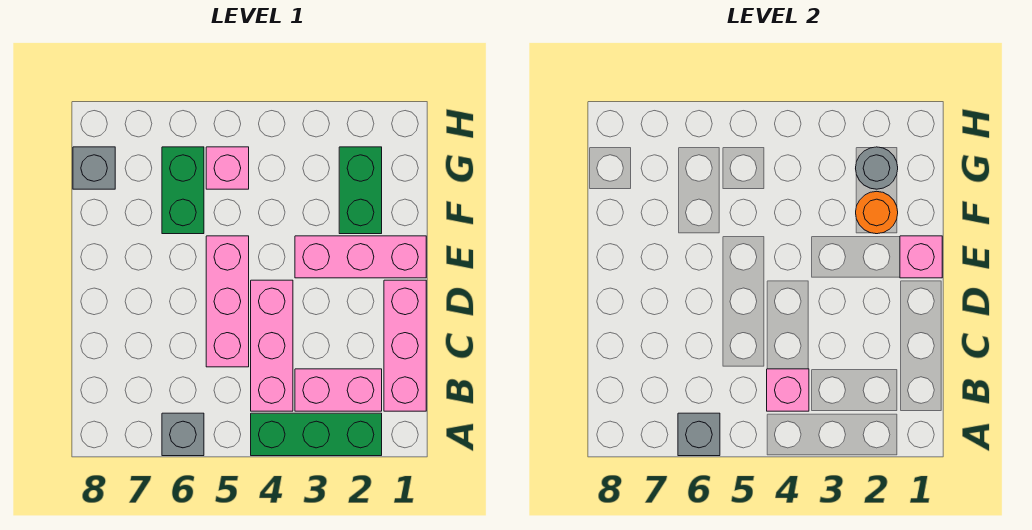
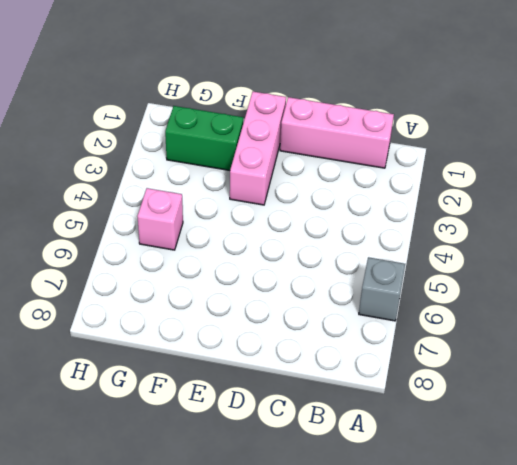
none -> green 1x3 brick [251,413,382,456]
none -> pink 1x2 brick [295,369,382,411]
none -> pink 1x3 brick [251,280,293,411]

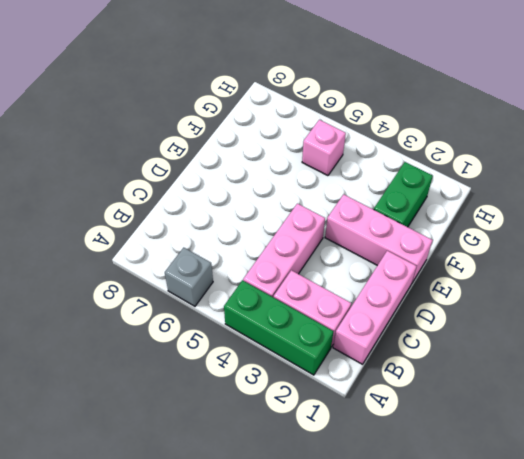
none -> pink 1x3 brick [206,236,249,367]
none -> green 1x2 brick [162,147,204,234]
none -> grey 1x1 brick [73,147,115,189]

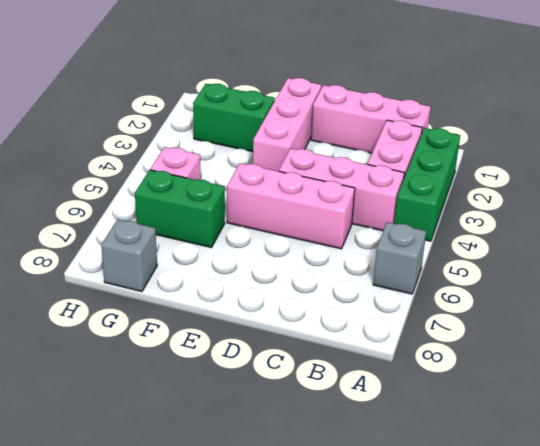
none -> grey 1x1 brick [678,413,720,456]
none -> pink 1x1 brick [767,369,809,411]
none -> pink 1x1 brick [900,236,942,278]

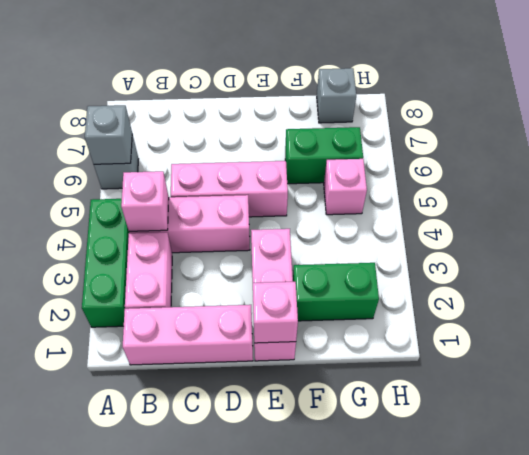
none -> orange 1x1 round brick [856,191,898,234]
none -> grey 1x1 round brick [856,147,898,189]

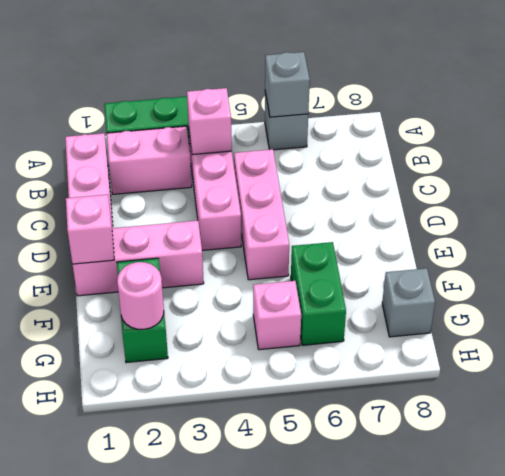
pink 1x1 round brick [117,262,164,329] -> grey 1x1 round brick [856,147,898,189]
none -> orange 1x1 round brick [856,191,898,234]

